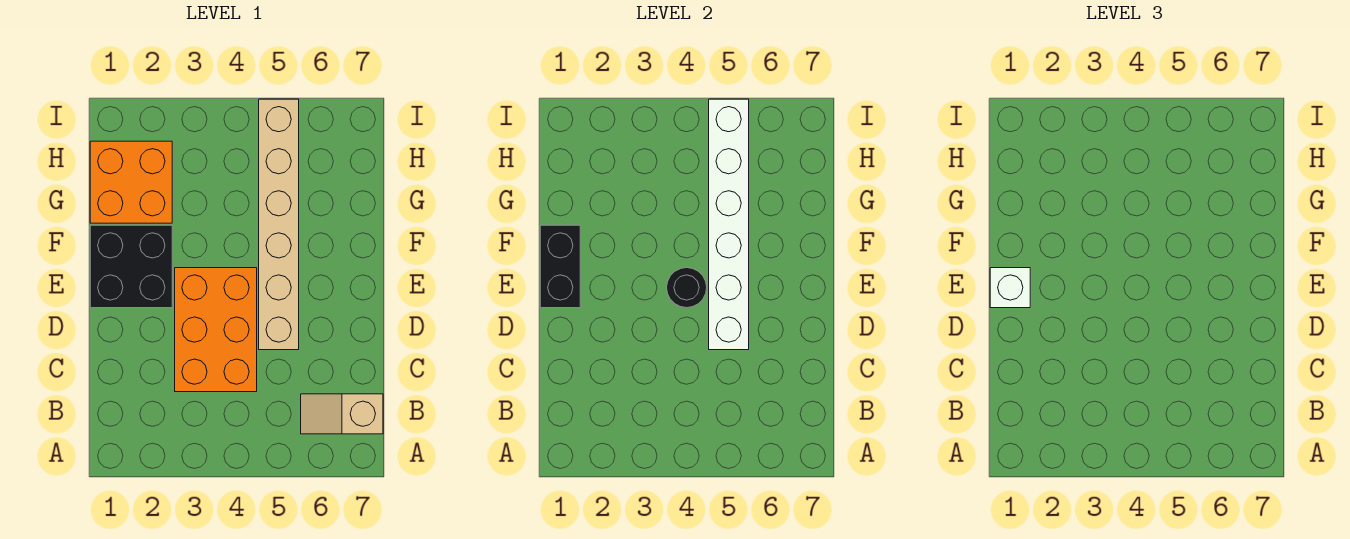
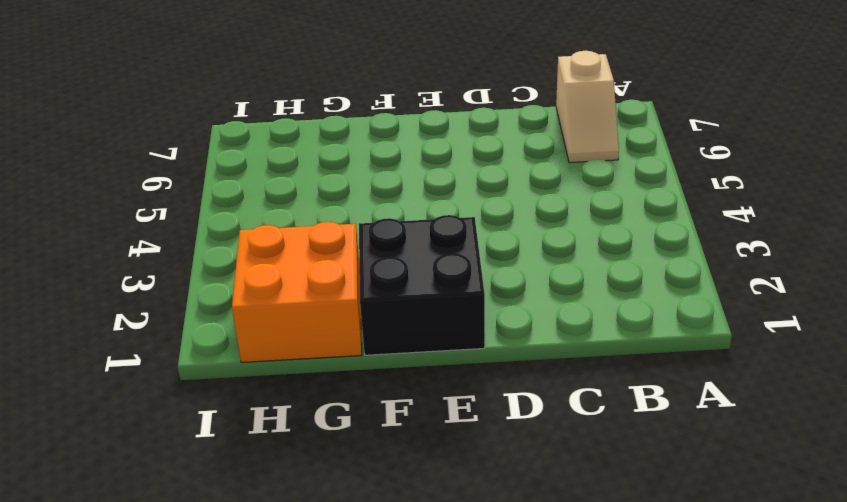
none -> orange 2x3 brick [175,268,257,392]
none -> tan 1x6 brick [259,99,299,350]

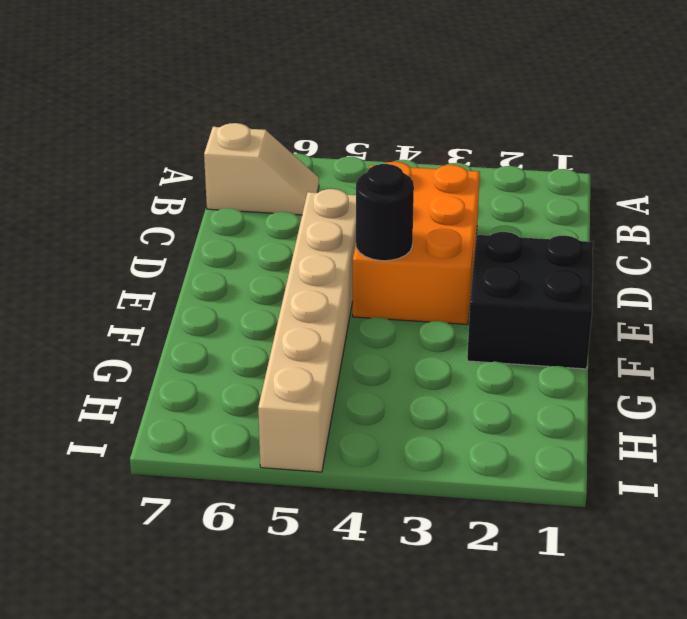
none -> orange 2x2 brick [90,141,172,223]
none -> white 1x6 brick [709,99,749,350]

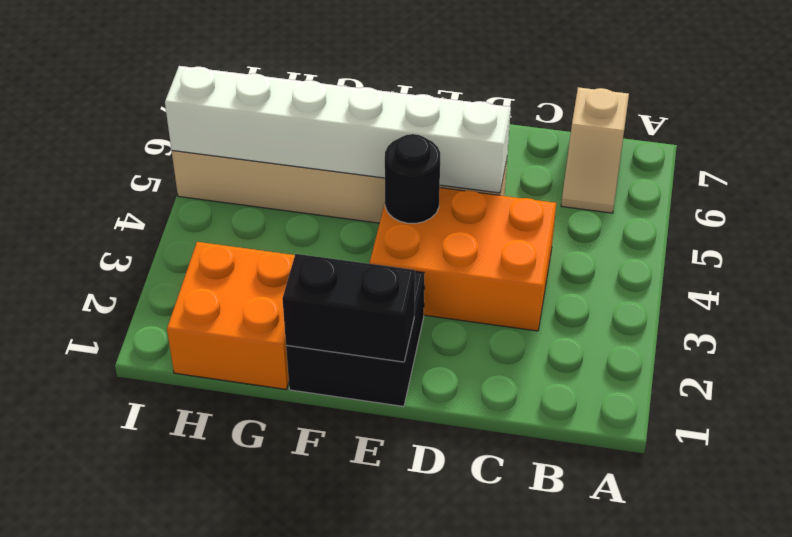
none -> white 1x1 brick [990,268,1030,308]

